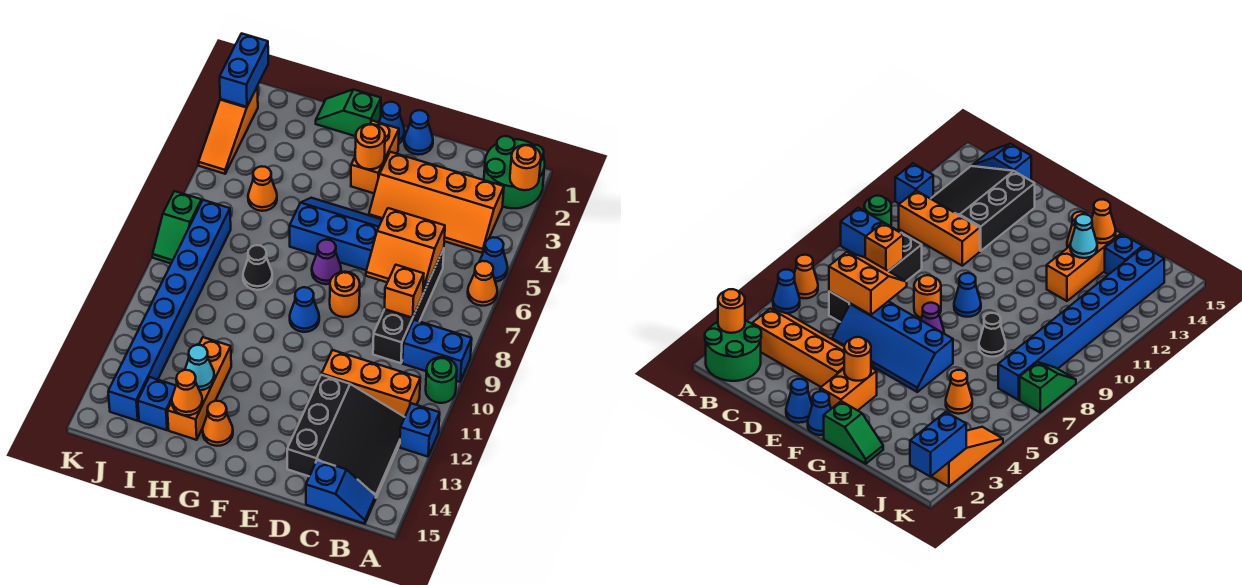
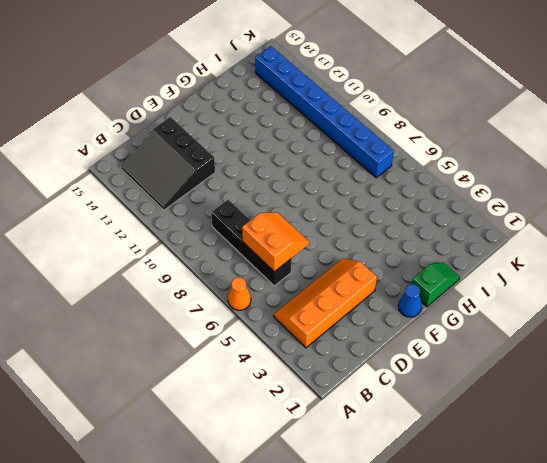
orange 2x2 slope [242,212,309,272] -> orange 2x2 slope turned to [366,208,445,293]
none -> green 2x2 round brick [484,136,545,208]
none -> blue 1x1 cone [479,237,508,282]
none -> blue 1x2 brick [403,320,472,382]
none -> green 1x1 round brick [426,357,457,403]

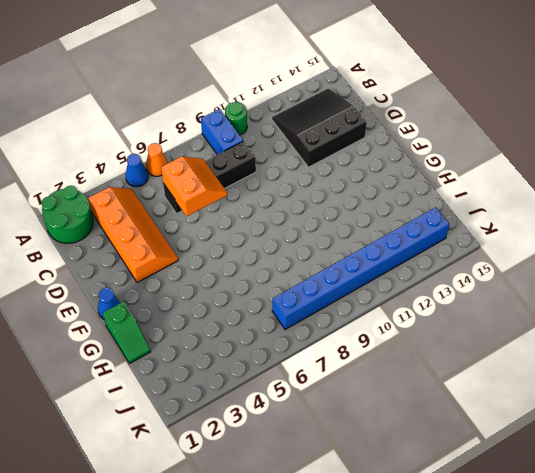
none -> blue 1x1 brick [400,403,440,457]
none -> orange 1x3 brick [322,350,420,417]
none -> blue 1x2 slope [306,460,376,524]
none -> blue 2x4 slope [290,198,382,270]

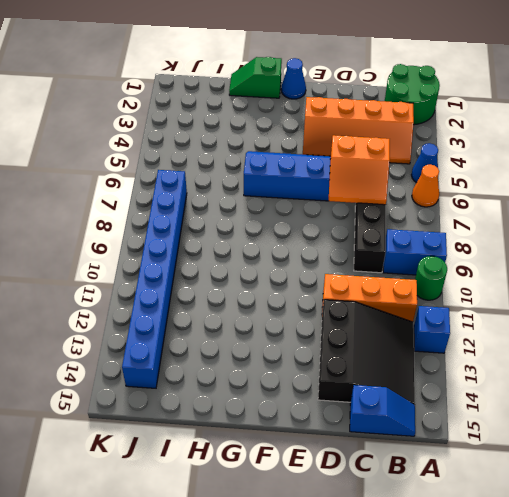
none -> blue 1x1 cone [404,110,433,155]
none -> orange 1x1 round brick [330,272,360,317]
none -> orange 1x2 brick [351,121,399,193]
none -> purple 1x1 cone [312,240,341,284]

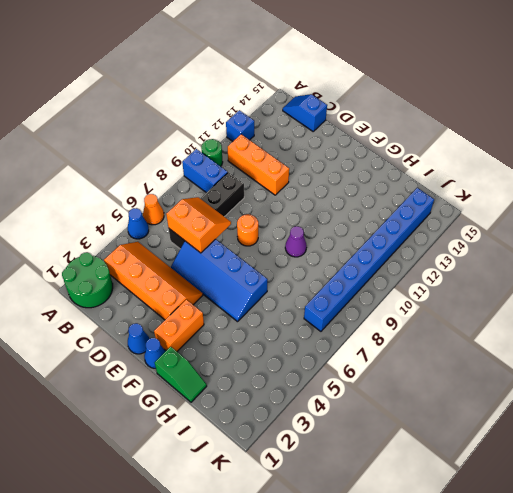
purple 1x1 cone [285,226,307,257] -> purple 1x1 cone moved to [312,240,341,284]
none -> black 3x3 slope [287,375,405,497]
none -> blue 1x1 cone [290,287,319,332]
none -> orange 1x1 cone [203,401,233,446]
none -> black 1x1 cone [243,245,272,290]

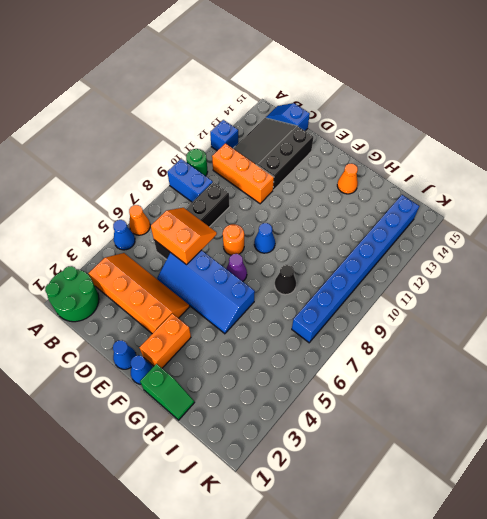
none -> orange 1x3 brick [167,337,231,440]
none -> orange 1x1 cone [248,166,277,211]
none -> blue 1x1 brick [138,377,176,430]
none -> orange 1x3 slope [199,86,258,174]

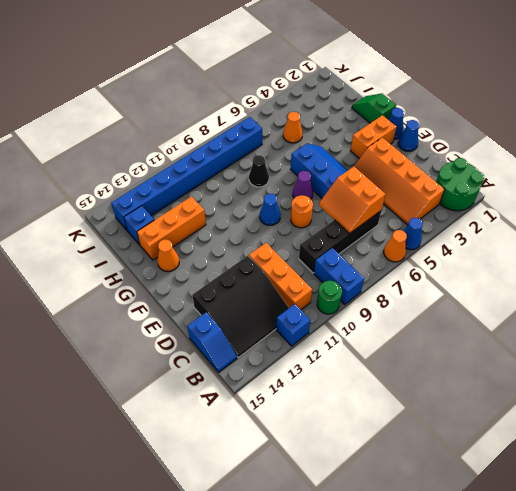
none -> orange 1x3 slope [199,86,258,174]
none -> green 1x2 slope [153,191,202,263]
none -> orange 1x1 round brick [510,145,541,190]
none -> orange 1x1 brick [385,265,424,318]

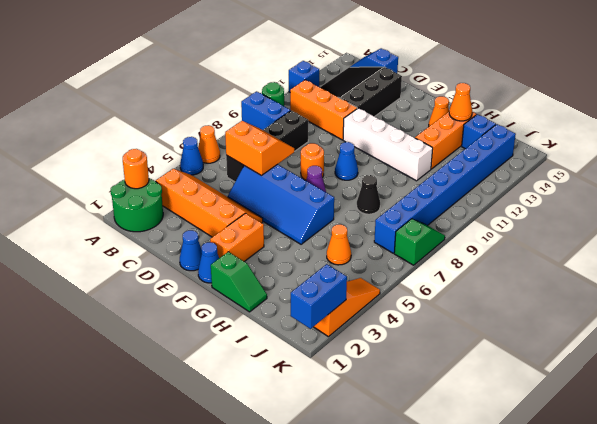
white 1x4 brick [343,108,433,181] -> none
none -> orange 1x1 brick [385,265,424,318]
none -> orange 1x1 round brick [355,124,385,169]
none -> cyan 1x1 cone [185,345,214,390]

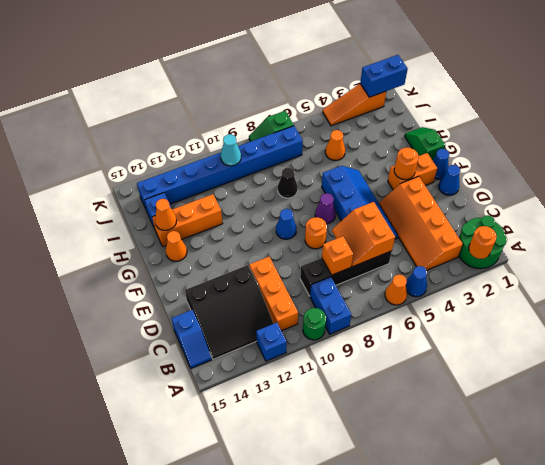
cyan 1x1 cone [221,134,241,166] -> cyan 1x1 cone moved to [185,345,214,390]

